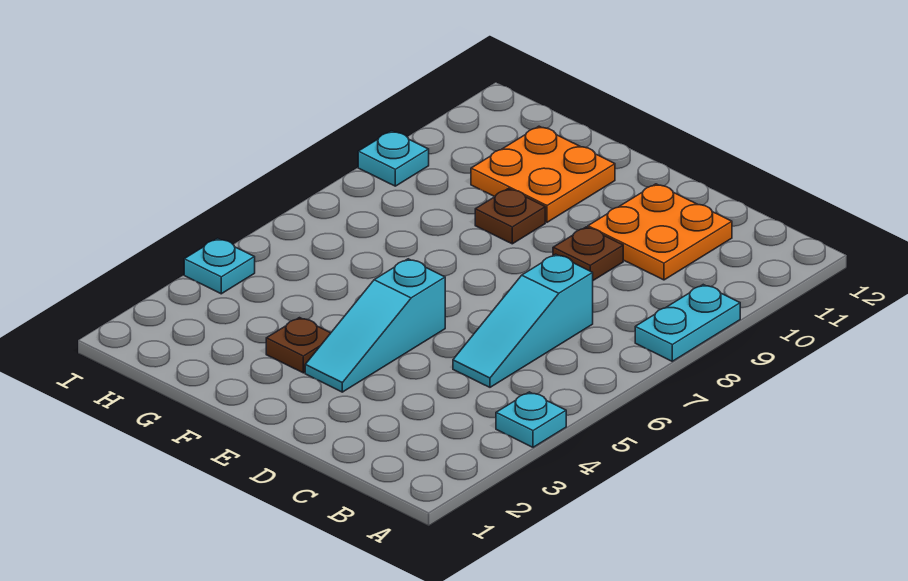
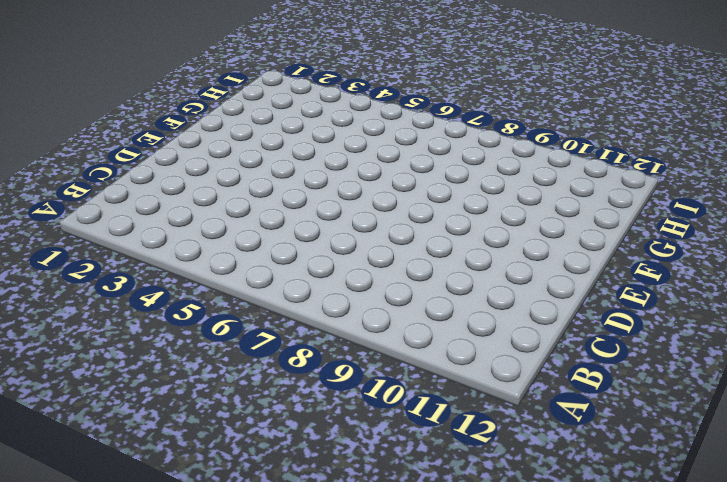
none -> cyan 1x1 plate [496,392,566,447]
none -> cyan 1x2 plate [635,285,740,361]

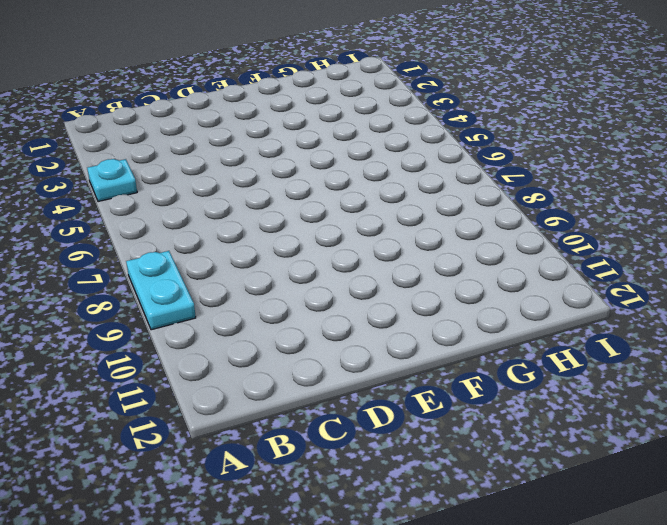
none -> cyan 1x3 slope [453,254,593,387]
none -> orange 2x2 plate [588,184,732,280]

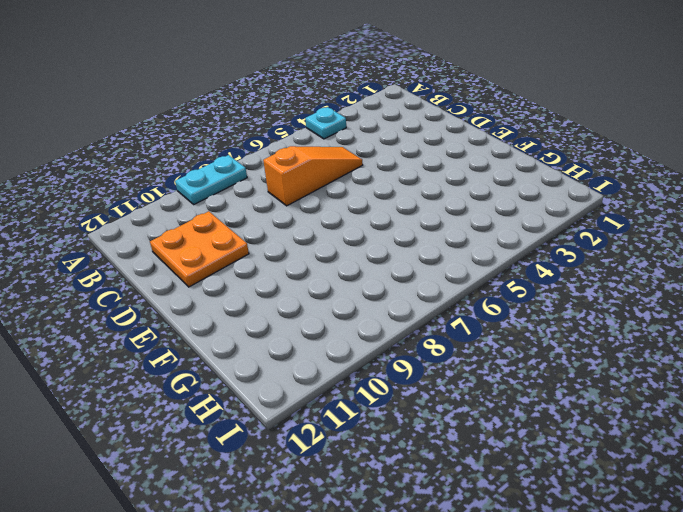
orange 1x3 slope [263,146,363,206] -> cyan 1x3 slope [453,254,593,387]
none -> brown 1x1 plate [553,227,623,280]
none -> cyan 1x3 slope [305,259,445,392]

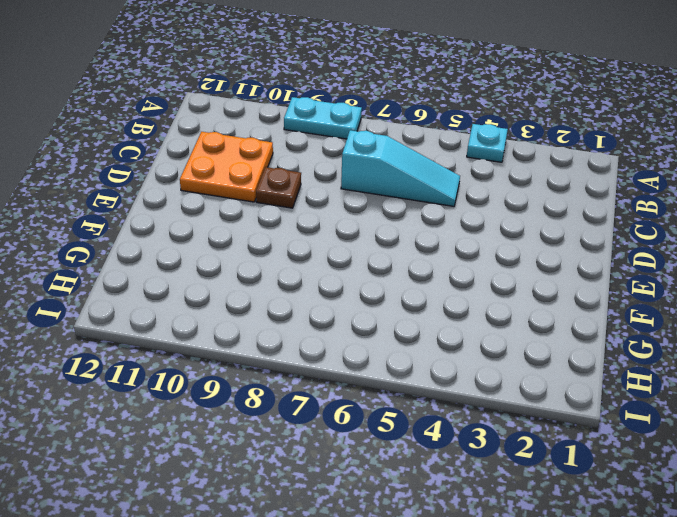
none -> cyan 1x3 slope [305,259,445,392]
none -> brown 1x1 plate [266,318,330,373]

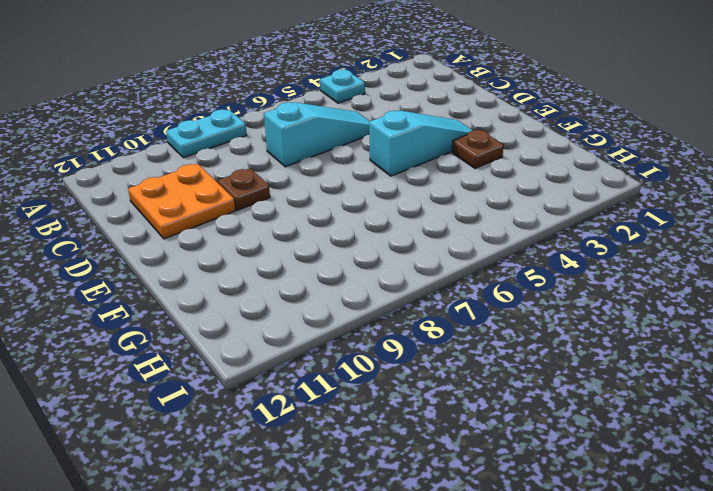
none -> brown 1x1 plate [475,189,545,244]
none -> orange 2x2 plate [471,126,615,222]

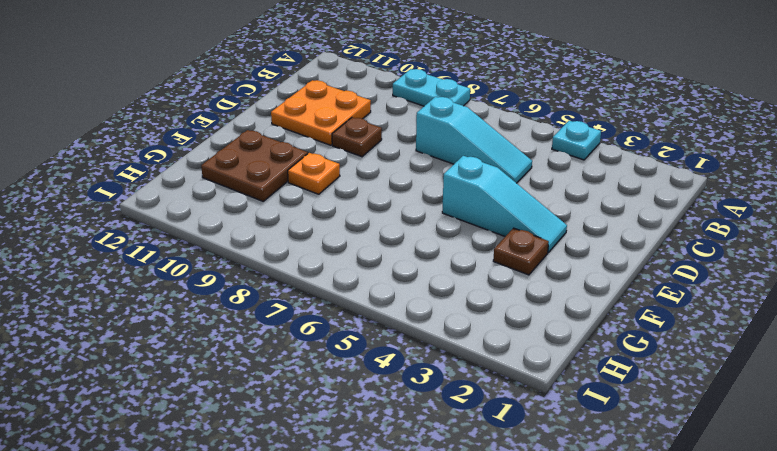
orange 1x1 plate [288,153,340,194] -> brown 1x1 plate [475,189,545,244]
brown 2x2 plate [201,130,308,201] -> orange 2x2 plate [471,126,615,222]
none -> cyan 1x1 plate [184,238,255,294]
none -> cyan 1x1 plate [358,131,429,186]

